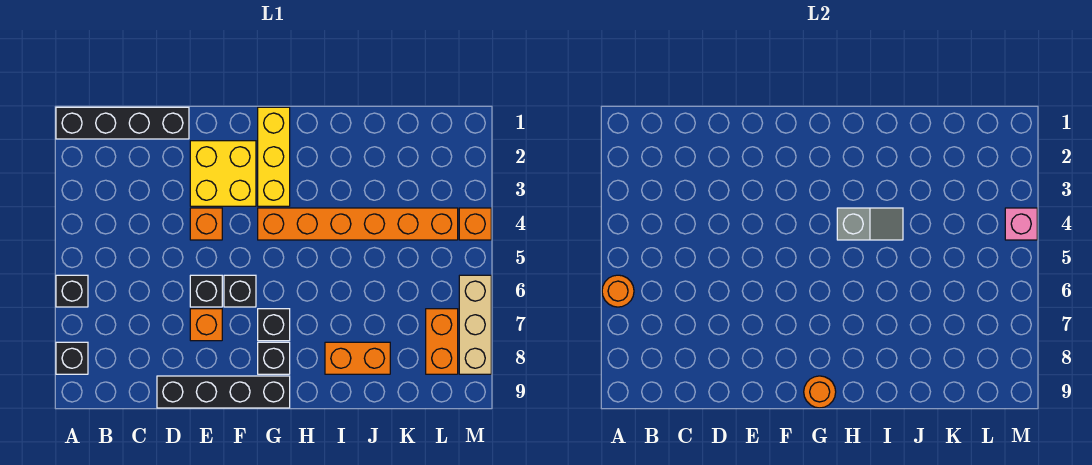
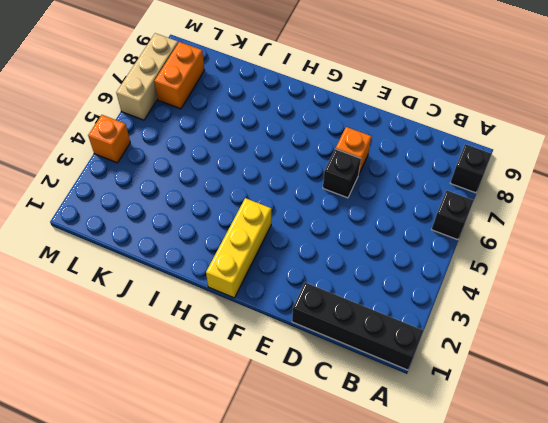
none -> black 1x4 brick [157,376,290,408]
none -> yellow 2x2 brick [190,141,256,206]
none -> orange 1x1 brick [190,208,222,240]

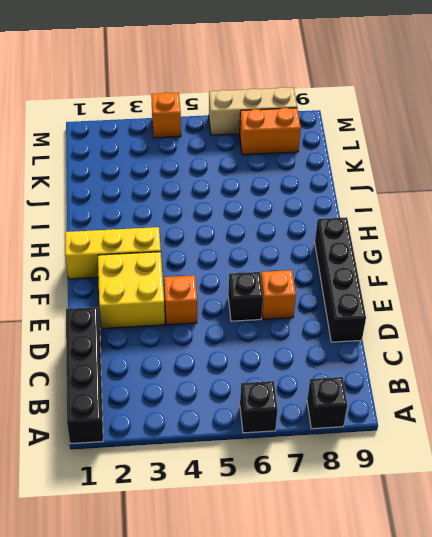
none -> black 1x1 brick [224,275,256,307]
none -> orange 1x6 brick [258,208,458,240]
none -> black 1x1 brick [258,309,290,341]

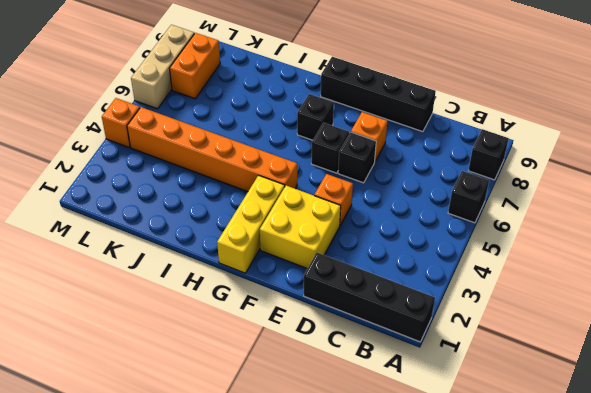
none -> black 1x1 brick [258,342,290,374]
none -> orange 1x2 brick [325,342,390,374]
none -> orange 1x1 round brick [602,275,634,307]

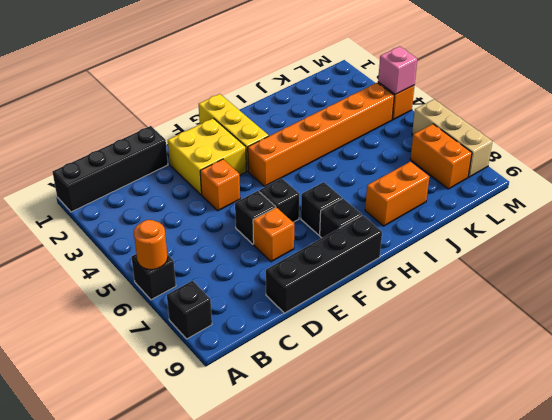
none -> orange 1x1 round brick [804,376,836,408]
none -> grey 1x2 slope [837,208,903,240]

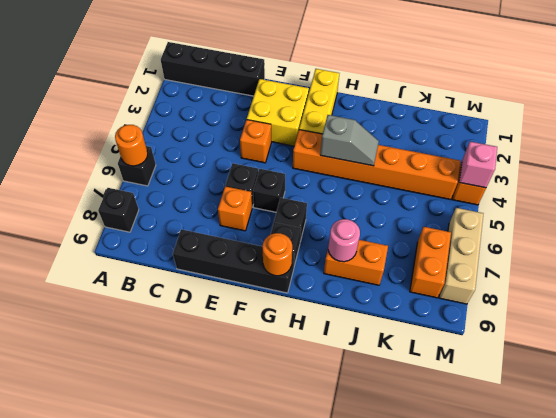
pink 1x1 round brick [328,219,360,262] -> none

